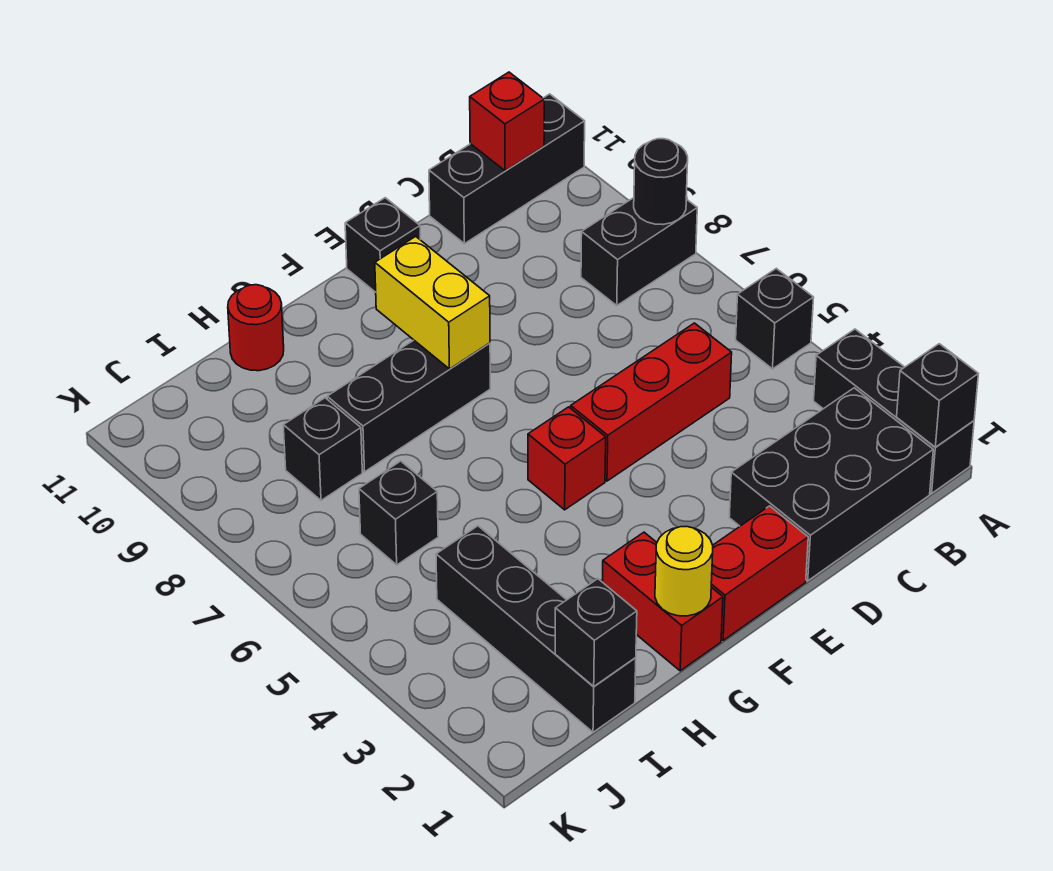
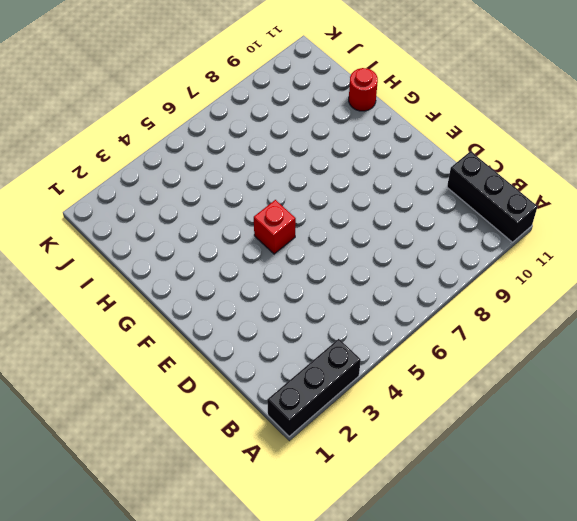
none -> black 1x1 brick [736,268,814,369]
none -> black 1x2 brick [581,198,697,305]
none -> black 2x3 brick [729,388,933,581]

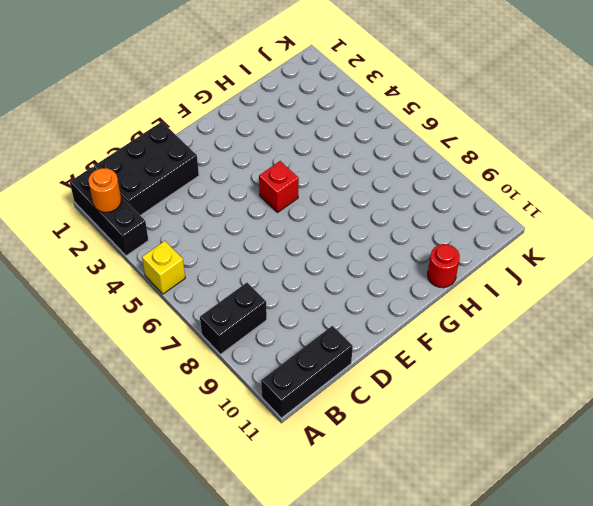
orange 1x1 round brick [88,168,121,212] -> none
yellow 1x1 brick [142,241,185,294] -> black 1x1 brick [736,268,814,369]
none -> red 1x3 brick [571,323,732,481]
none -> red 1x2 brick [711,506,808,641]
none -> black 1x1 brick [345,198,420,292]

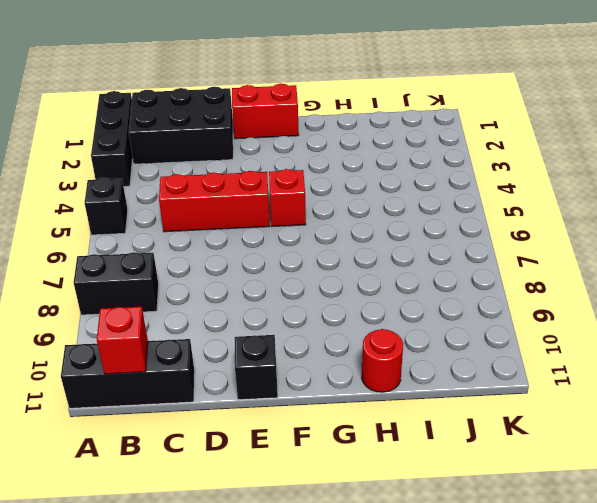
none -> black 1x3 brick [327,340,490,472]
none -> red 1x2 brick [603,532,723,671]
none -> black 1x4 brick [436,526,636,732]

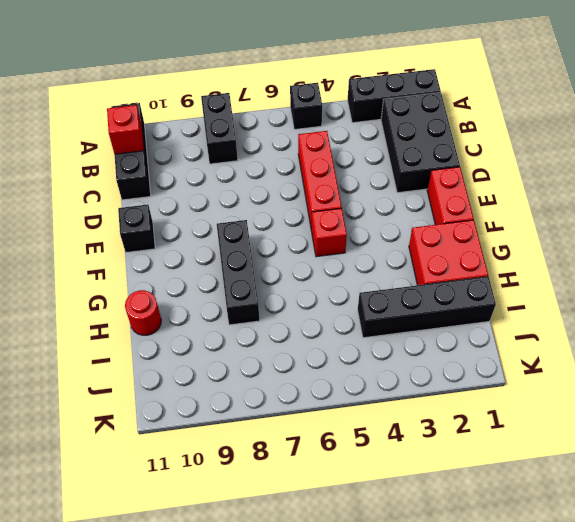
red 2x2 brick [409,220,488,285] -> red 1x2 brick [603,532,723,671]
none -> black 1x1 brick [359,461,438,565]
none -> black 1x1 brick [283,398,362,500]
none -> black 1x1 brick [897,344,978,447]

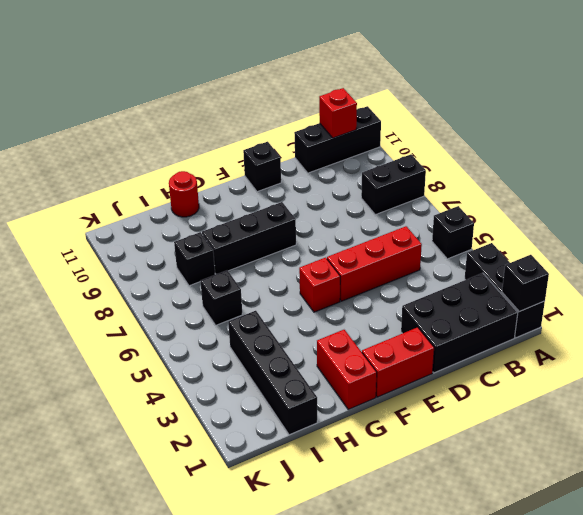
none -> black 1x1 round brick [634,139,688,224]
none -> yellow 1x2 brick [375,236,490,369]
none -> yellow 1x1 round brick [655,526,713,616]

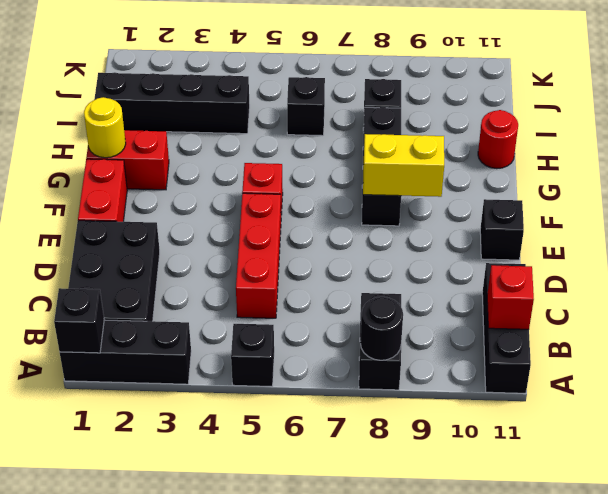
none -> black 1x1 brick [555,579,637,687]

